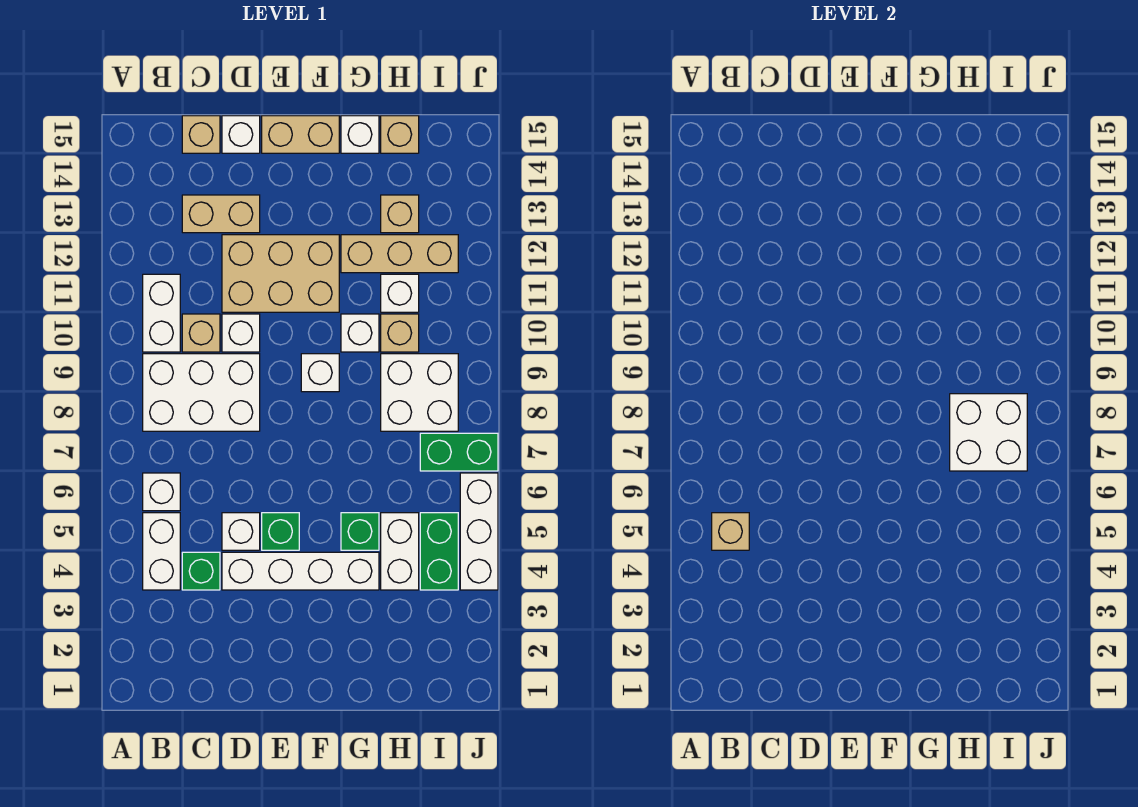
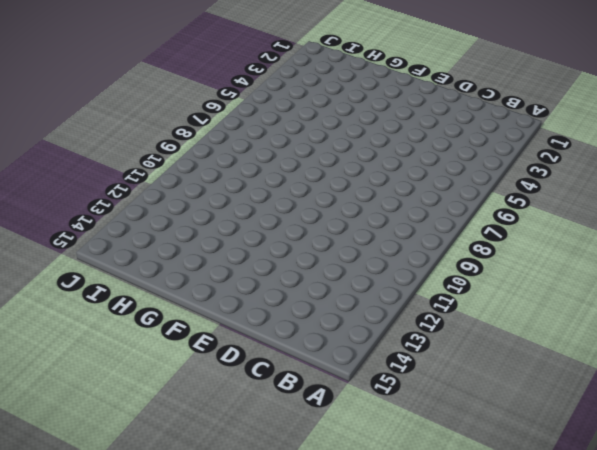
none -> white 1x2 brick [143,513,180,590]
none -> white 1x1 brick [143,473,180,511]
none -> white 2x3 brick [143,354,260,431]
none -> white 1x2 brick [143,274,180,352]

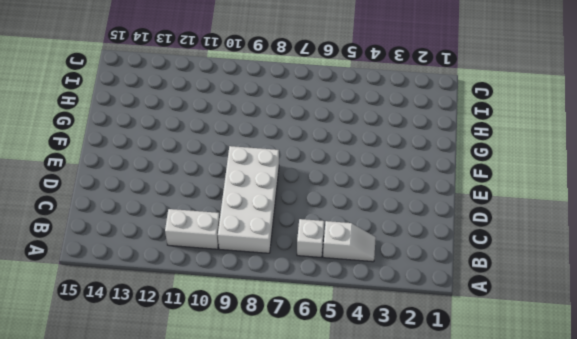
white 1x2 slope [323,221,376,262] -> white 1x2 brick [143,513,180,590]
white 2x4 brick [218,146,279,253] -> white 2x3 brick [143,354,260,431]
none -> green 1x1 brick [182,552,220,590]
none -> tan 1x1 brick [182,314,220,352]
none -> tan 1x2 brick [182,195,260,233]
none -> tan 1x1 brick [182,116,220,153]

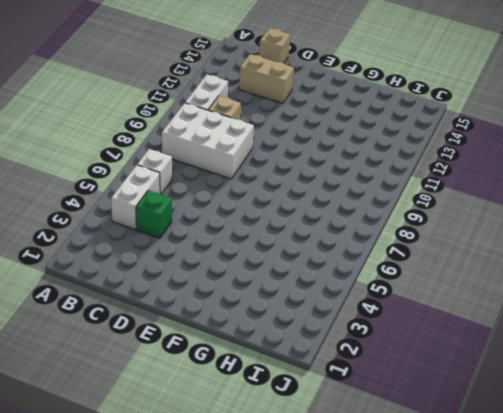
none -> white 1x4 brick [222,552,379,590]
none -> white 1x1 brick [222,513,260,550]
none -> white 1x1 brick [222,314,260,352]
none -> tan 2x3 brick [222,235,339,312]

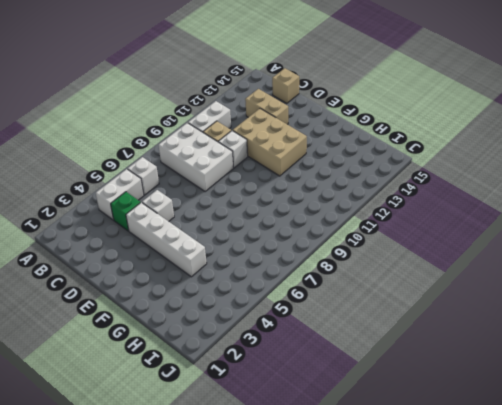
none -> white 1x1 brick [222,116,260,153]
none -> green 1x1 brick [262,513,299,550]
none -> tan 1x2 brick [262,116,339,153]
none -> white 1x1 brick [301,354,339,392]

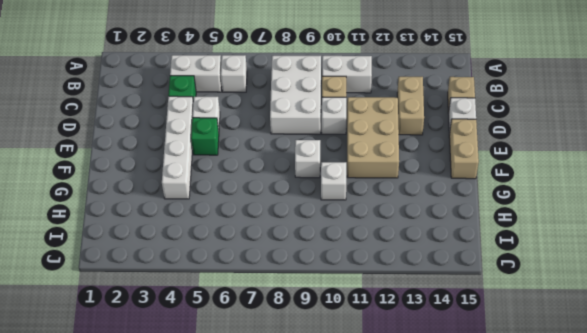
none -> green 1x1 brick [341,513,379,550]
none -> tan 1x3 brick [341,235,458,273]
none -> white 1x1 brick [341,116,379,153]
none -> white 1x2 brick [381,513,419,590]

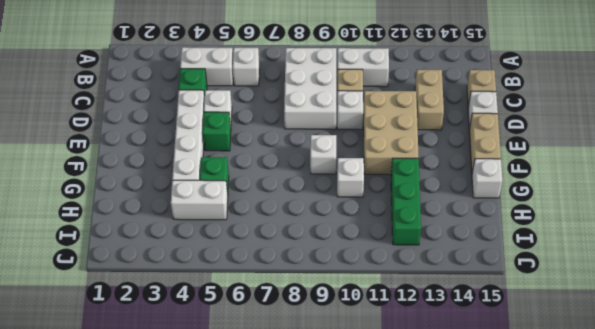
green 1x3 brick [391,158,421,245] -> tan 1x3 brick [341,235,458,273]
none -> white 2x2 brick [381,354,458,431]
none -> tan 1x1 brick [381,314,419,352]
none -> white 1x1 brick [381,274,419,312]
none -> tan 1x1 brick [381,195,419,233]

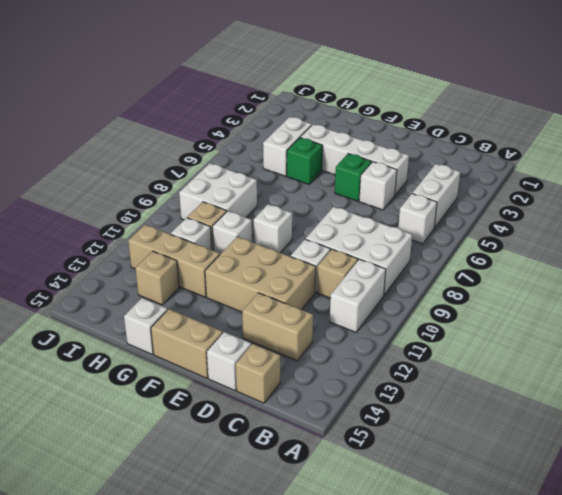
none -> green 1x1 brick [182,552,220,590]
none -> tan 1x1 brick [381,116,419,153]
none -> green 1x2 brick [420,513,458,590]
none -> green 1x2 brick [420,433,498,471]

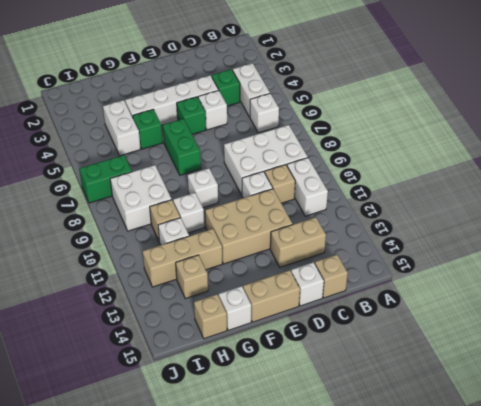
green 1x2 brick [163,119,201,175] -> green 1x2 brick moved to [420,513,458,590]
none -> white 1x3 brick [460,473,498,590]
none -> tan 1x1 brick [712,513,749,550]
none -> white 2x2 brick [950,394,1027,471]

